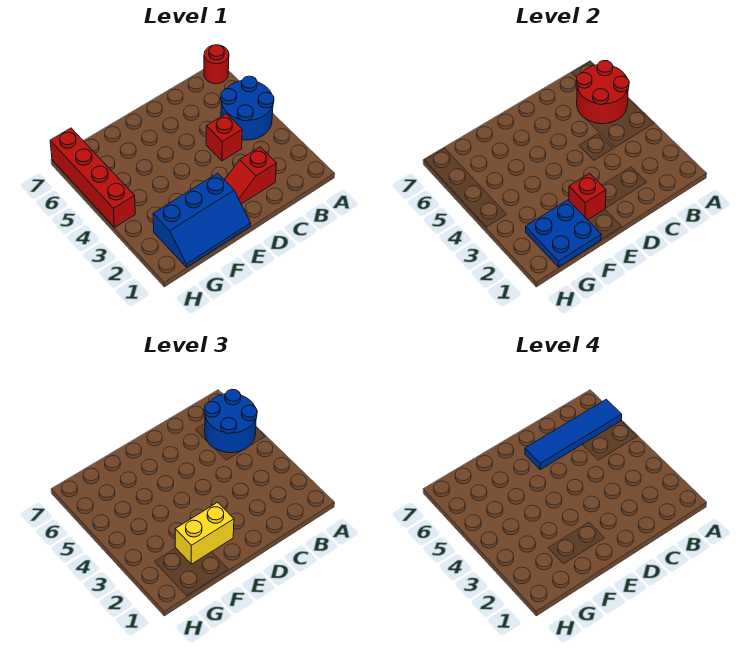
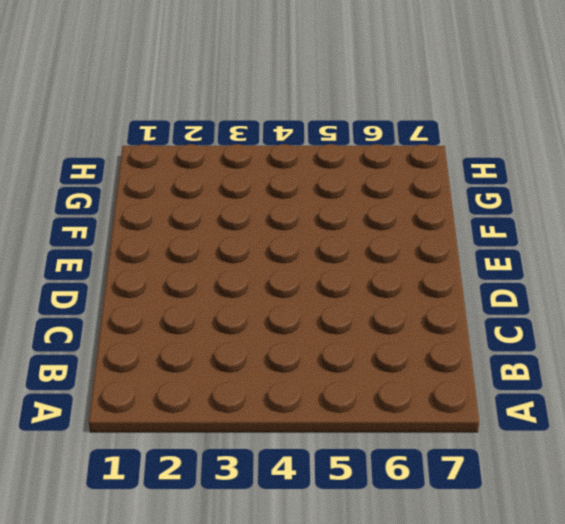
none -> blue 2x2 round brick [221,76,274,140]
none -> red 1x1 round brick [204,45,229,84]
none -> red 1x2 slope [225,147,277,204]

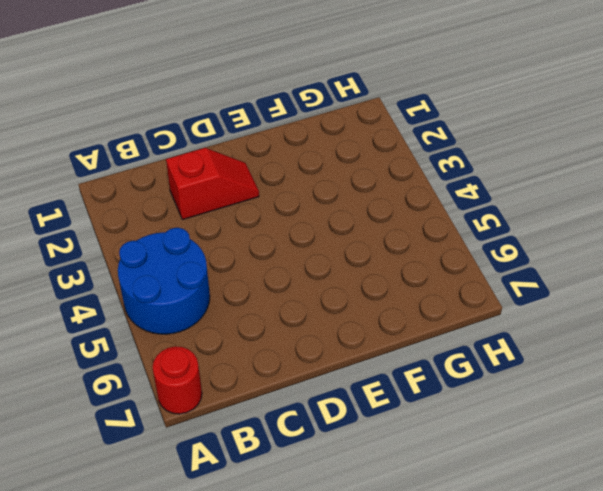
none -> red 1x1 brick [206,114,242,161]
none -> blue 2x3 slope [153,173,251,267]
none -> red 1x4 brick [50,128,135,227]

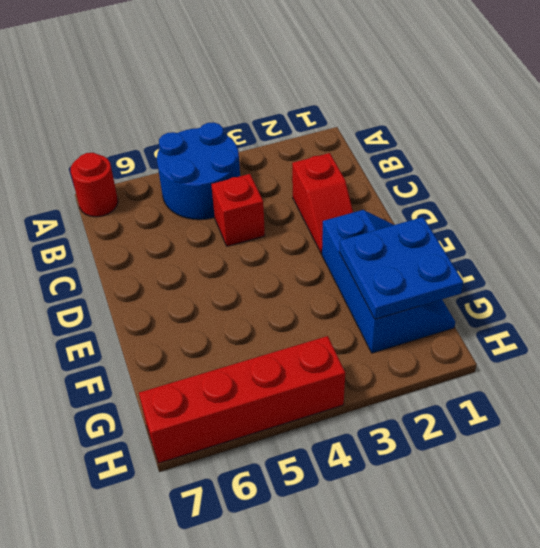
none -> red 2x2 round brick [576,61,629,124]
none -> red 1x1 brick [569,173,606,220]
none -> blue 2x2 round brick [204,390,257,453]

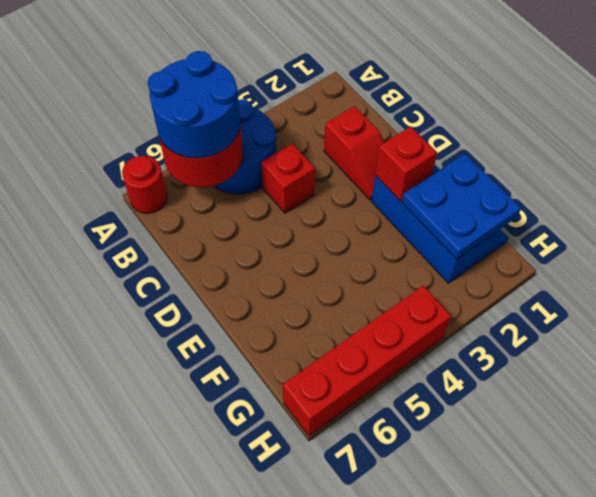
none -> yellow 1x2 brick [175,502,234,564]
none -> blue 1x4 tile [525,399,622,470]

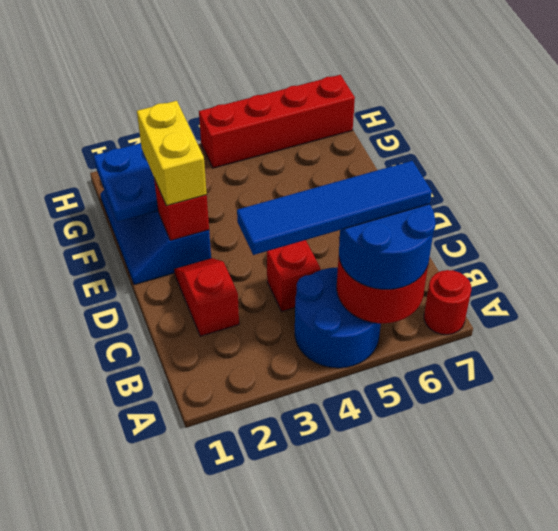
blue 1x4 tile [237,161,432,255] -> blue 1x4 tile turned to [525,399,622,470]

